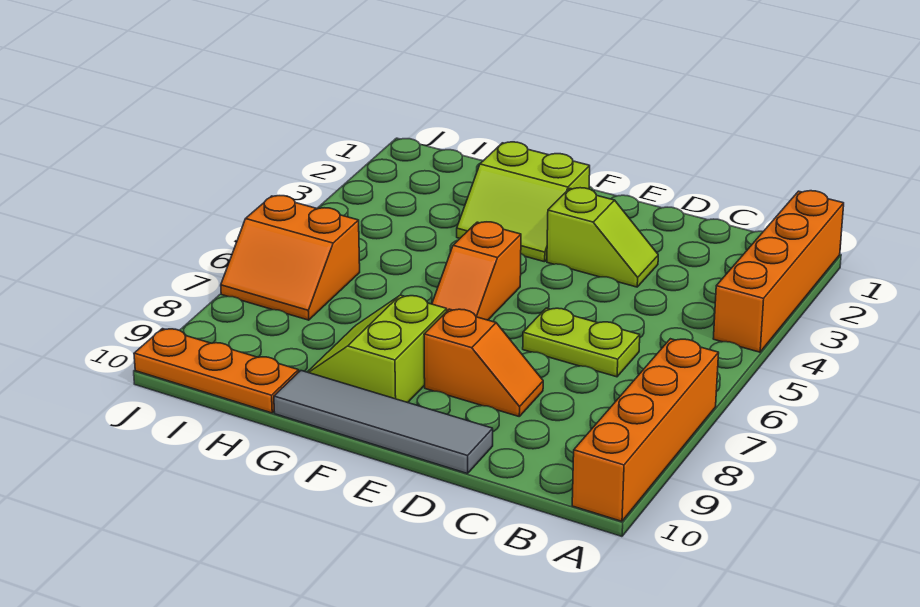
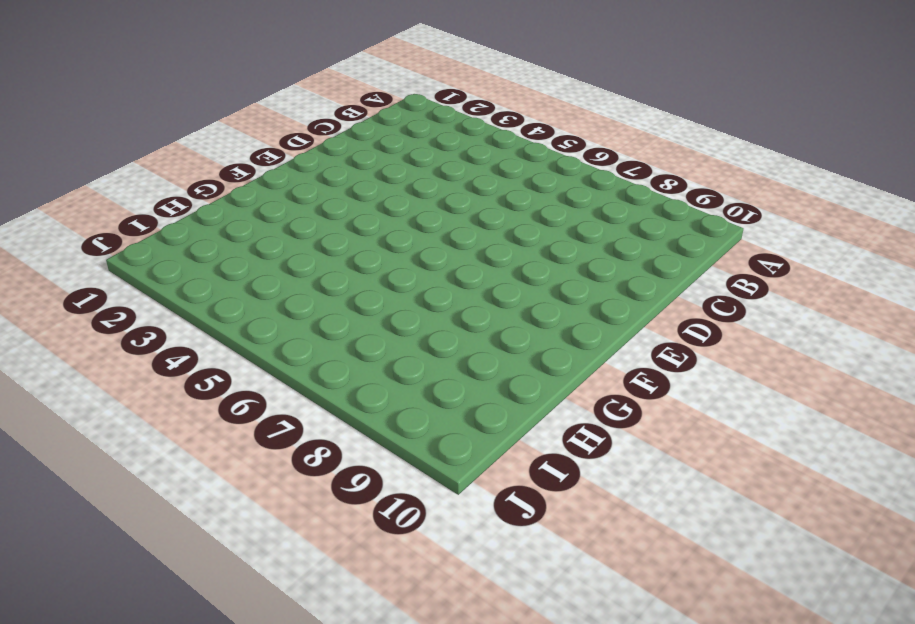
none -> orange 1x4 brick [713,191,844,352]
none -> orange 1x4 brick [572,339,719,521]

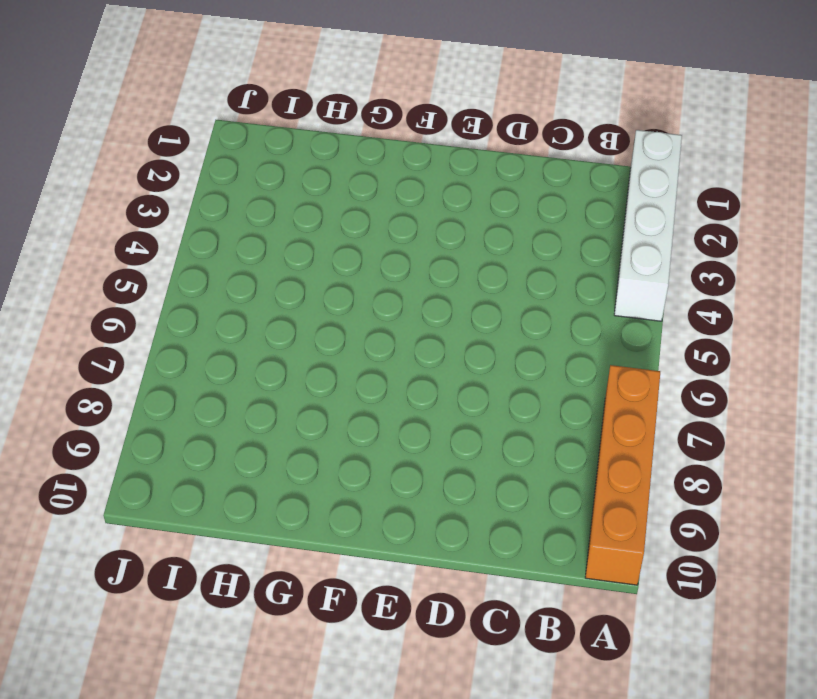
white 1x4 brick [614,130,682,321] -> orange 1x4 brick [713,191,844,352]
none -> lime 1x2 plate [523,308,640,377]
none -> lime 1x2 slope [547,188,658,287]

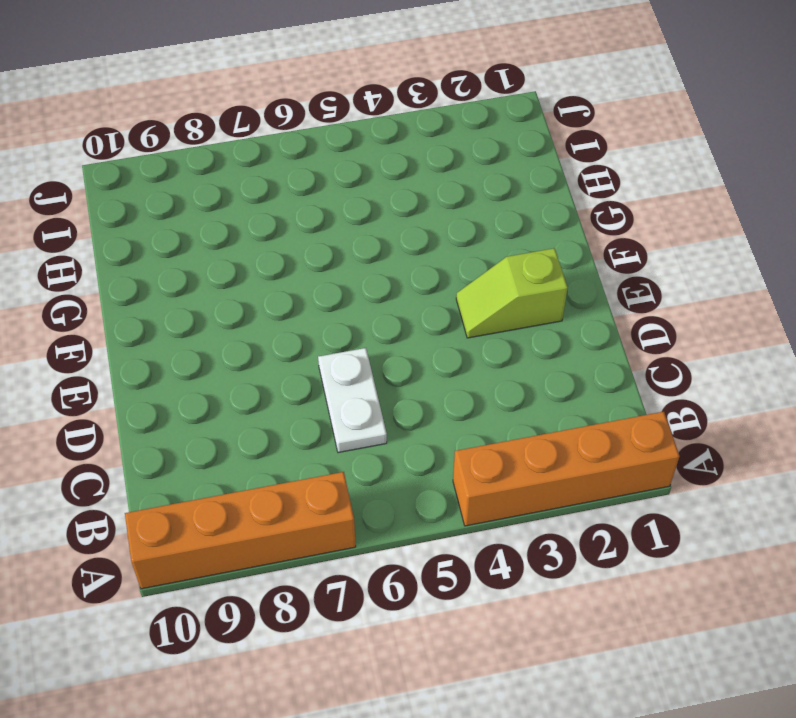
white 1x2 plate [318,348,387,453] -> lime 1x2 plate [523,308,640,377]
lime 1x2 slope [456,248,568,338] -> lime 1x2 slope turned to [547,188,658,287]
none -> orange 1x2 slope [424,309,543,416]
none -> grey 1x4 tile [274,371,493,474]

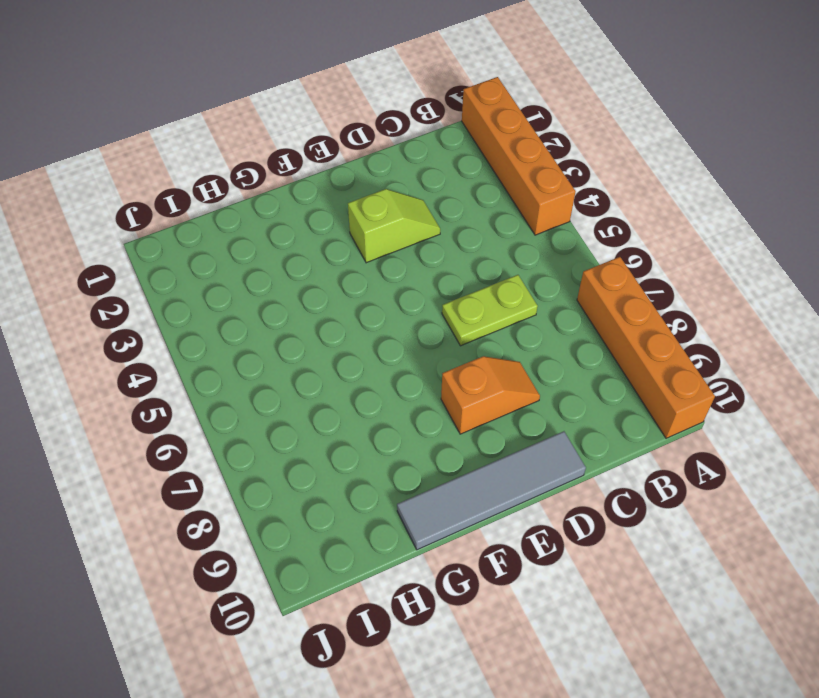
none -> lime 2x2 slope [457,142,590,262]
none -> orange 1x2 slope [432,222,521,320]

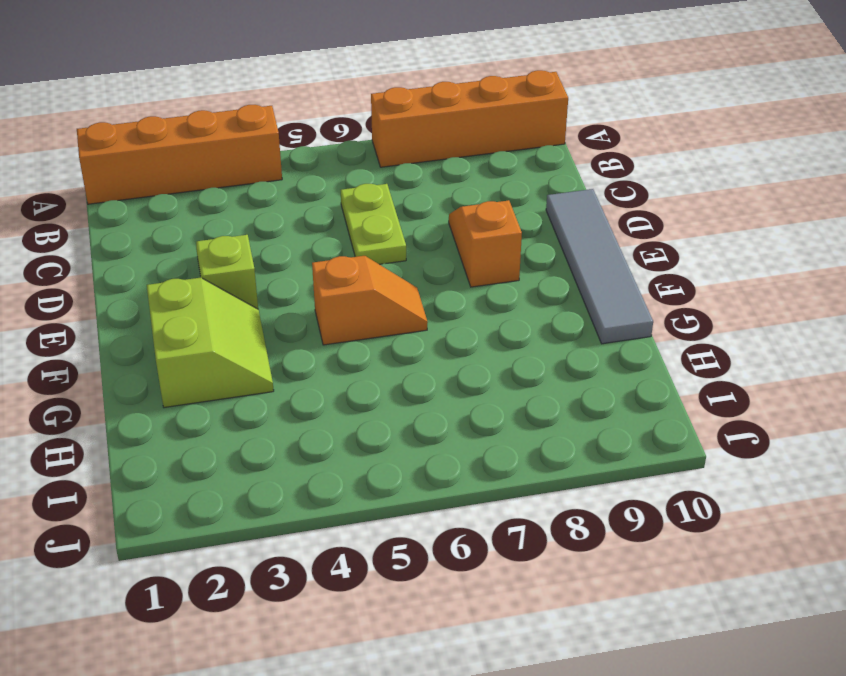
none -> lime 2x2 slope [308,295,447,403]
none -> orange 1x3 plate [134,329,299,413]

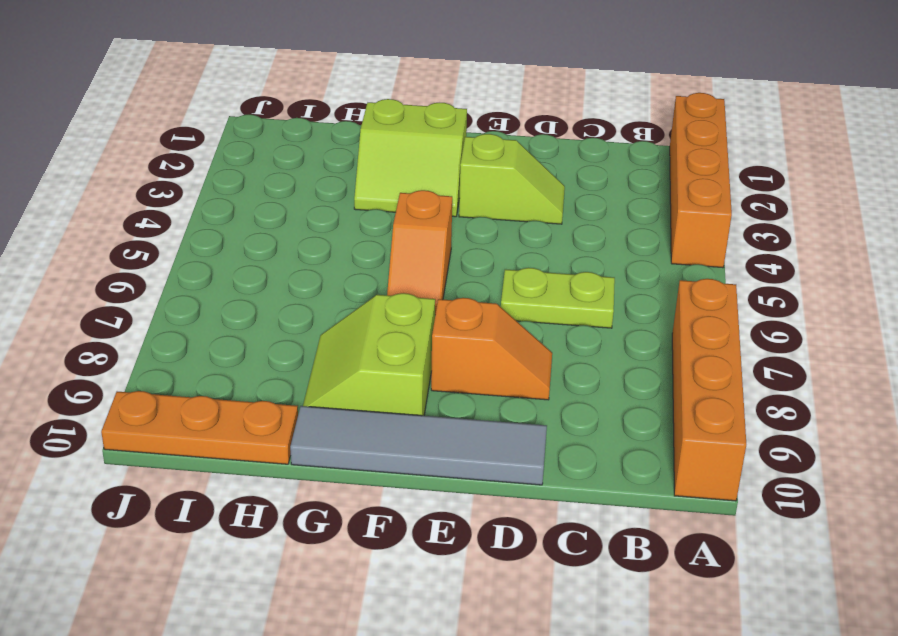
none -> orange 2x2 slope [221,196,360,320]

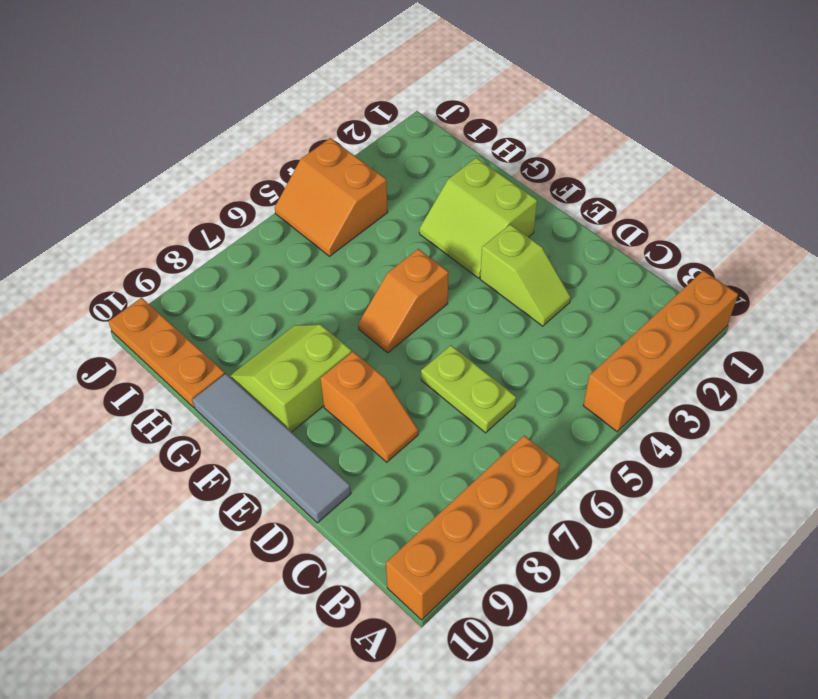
orange 2x2 slope [275,138,388,256] -> orange 2x2 slope moved to [221,196,360,320]

